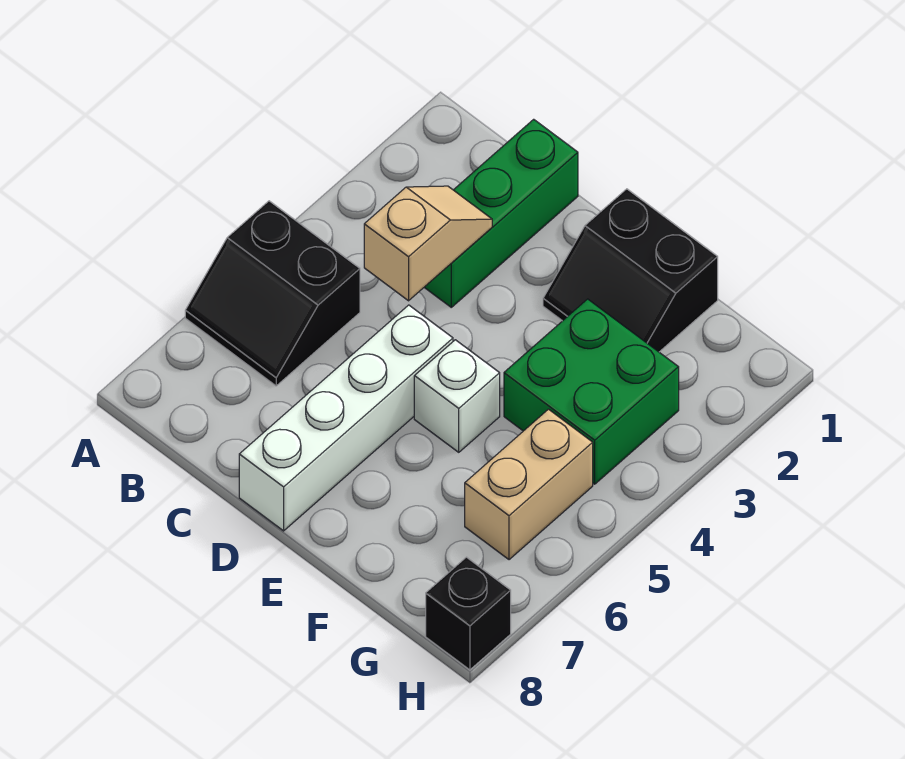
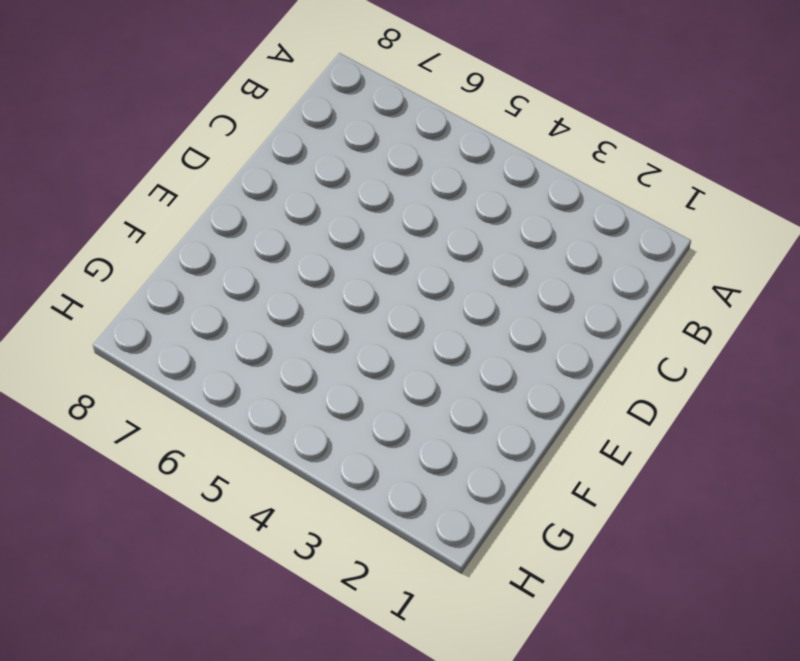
none -> black 2x2 slope [185,201,360,386]
none -> green 1x3 brick [424,119,578,307]

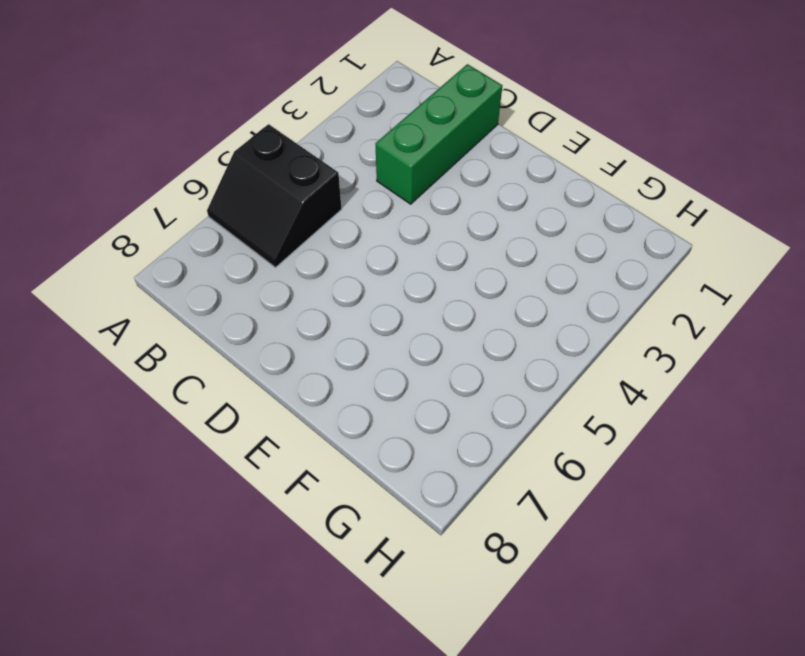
none -> white 1x4 brick [239,305,453,531]
none -> black 2x2 slope [543,189,718,352]

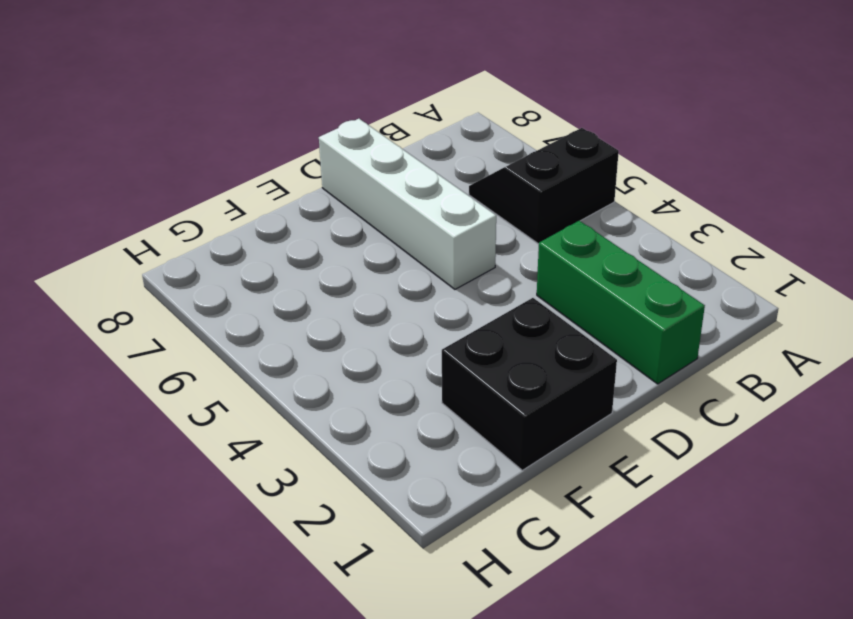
black 2x2 brick [442,298,617,470] -> black 2x2 slope [543,189,718,352]
none -> white 1x1 brick [414,340,500,452]
none -> green 2x2 brick [504,299,679,484]

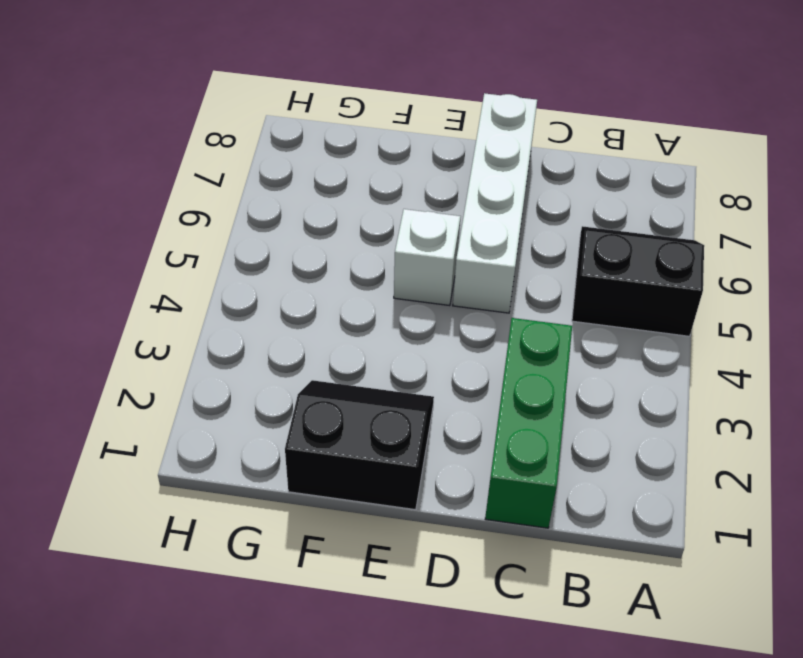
none -> green 2x2 brick [504,299,679,484]
none -> tan 1x2 brick [465,409,593,560]

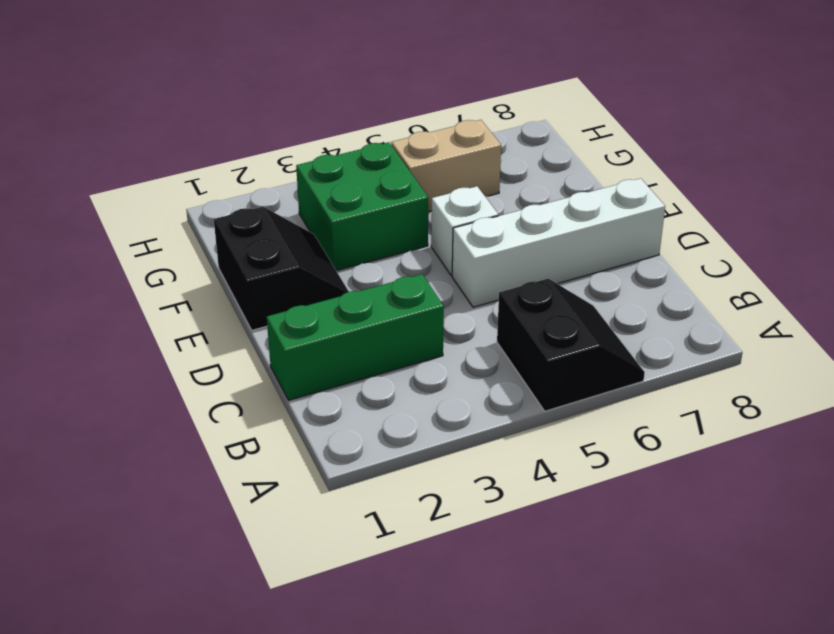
none -> black 1x1 brick [426,557,511,670]
none -> tan 1x2 slope [364,186,492,301]

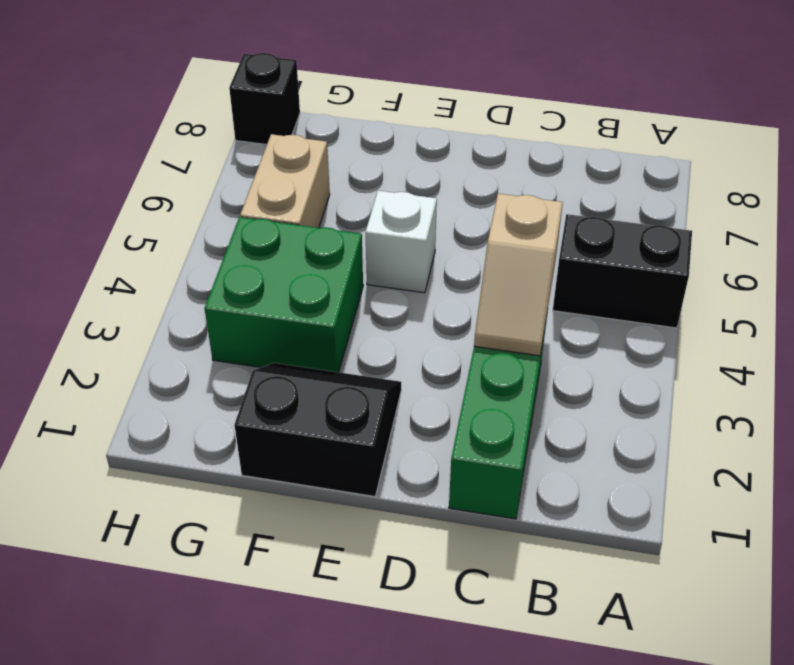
none -> white 1x4 brick [239,305,453,531]

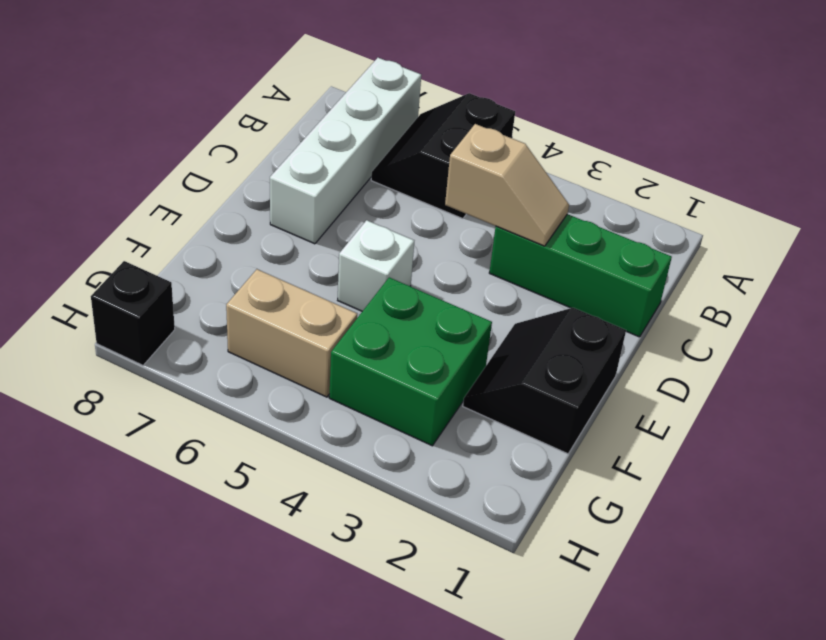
white 1x4 brick [270,58,421,244] -> white 1x4 brick turned to [239,305,453,531]

